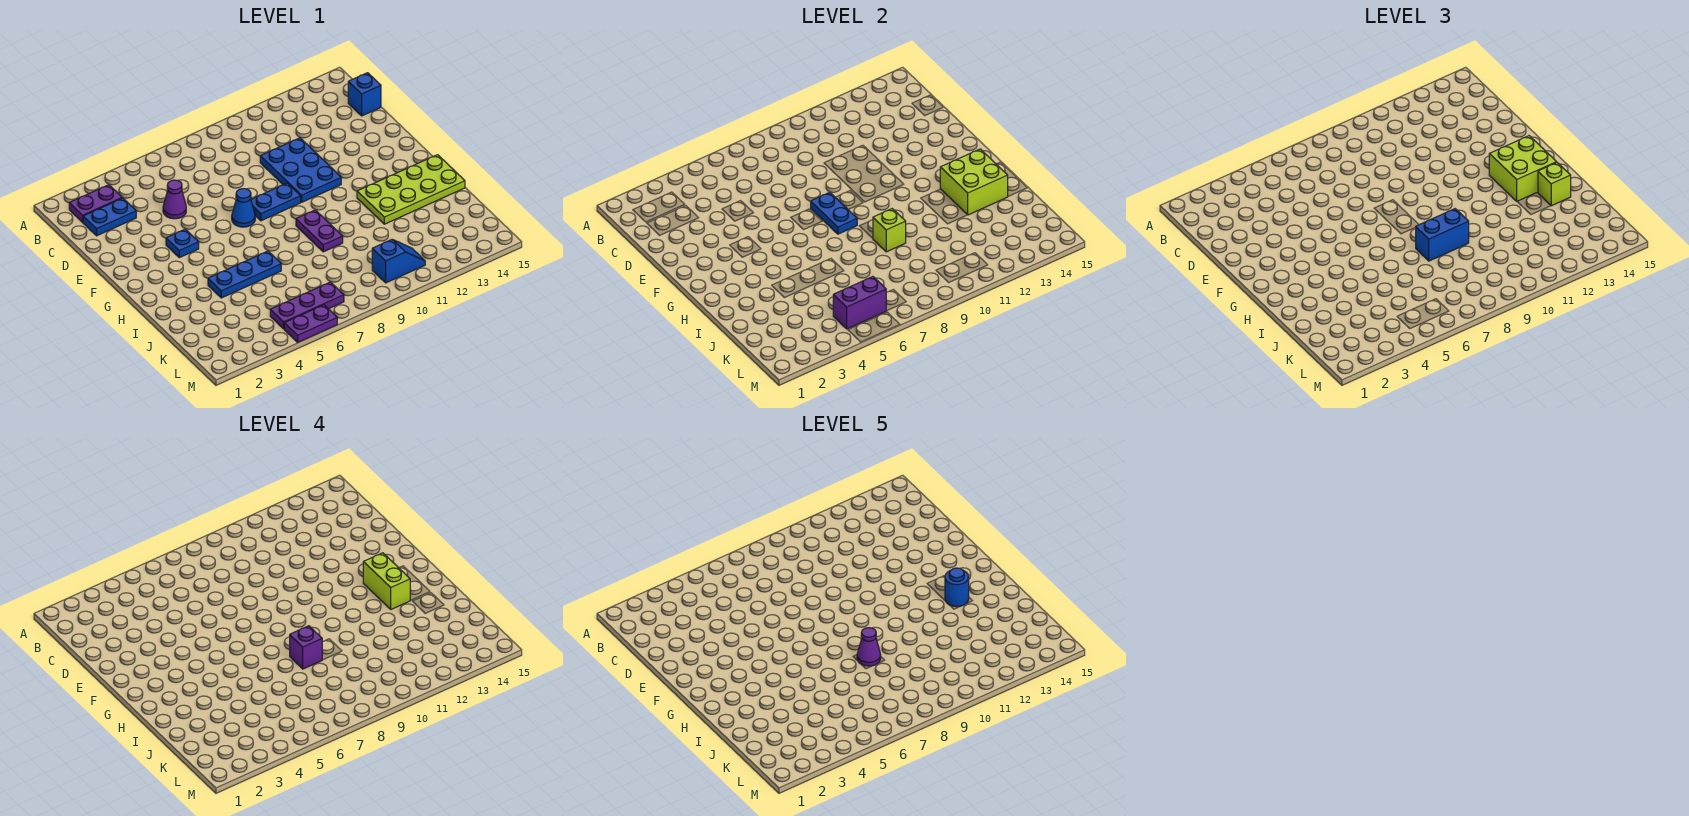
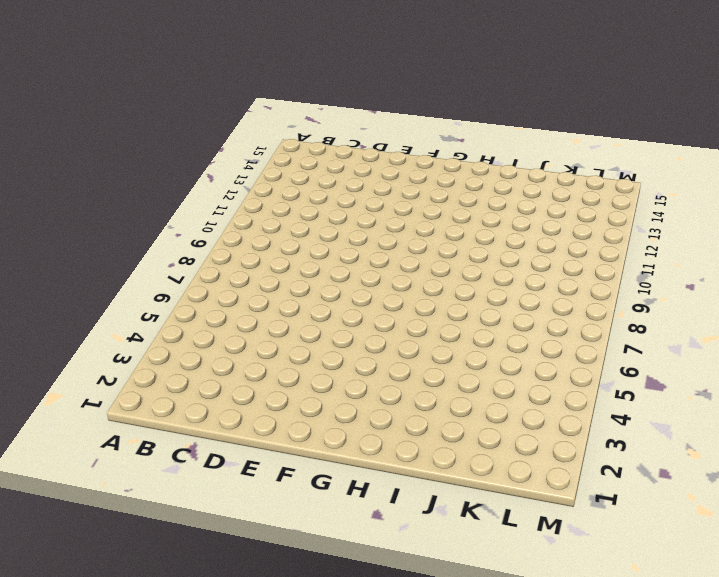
none -> purple 1x2 plate [69,185,122,222]
none -> blue 1x2 plate [83,198,136,236]
none -> blue 1x1 brick [348,73,381,116]

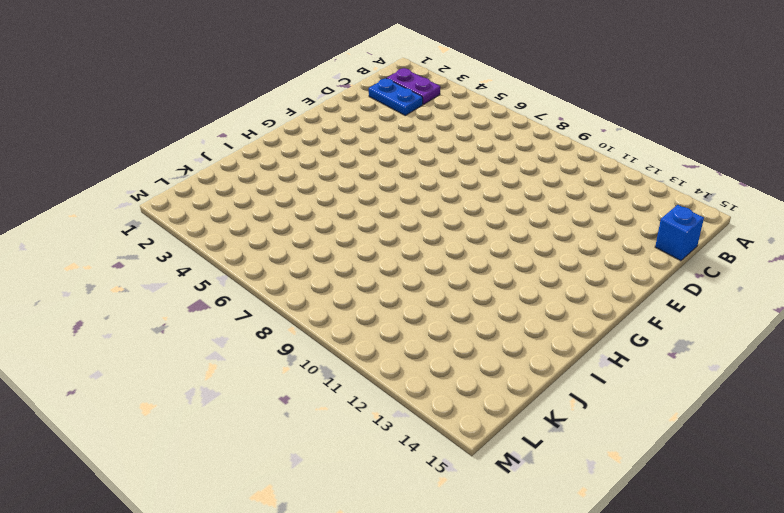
none -> purple 1x1 cone [163,180,186,219]
none -> blue 2x3 plate [260,138,341,202]
none -> blue 1x1 plate [166,229,199,258]

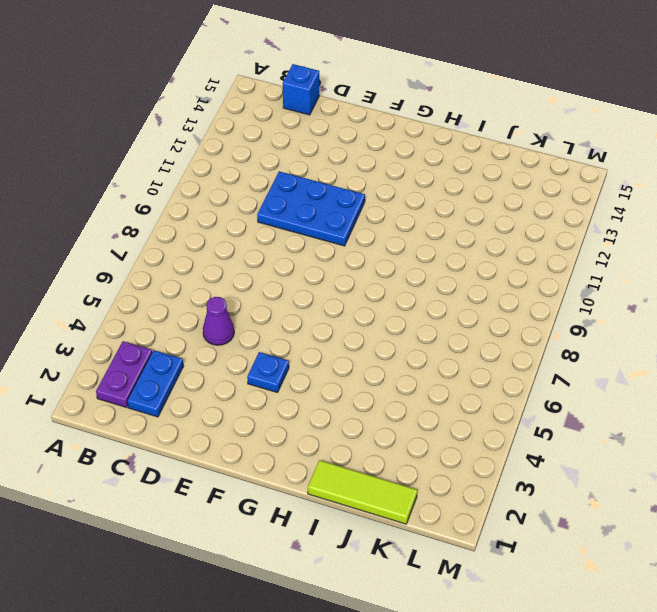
lime 1x3 tile [308,460,417,524] -> none
none -> blue 1x1 cone [232,189,255,227]
none -> blue 1x2 plate [251,183,301,221]
none -> purple 1x2 plate [296,210,343,252]

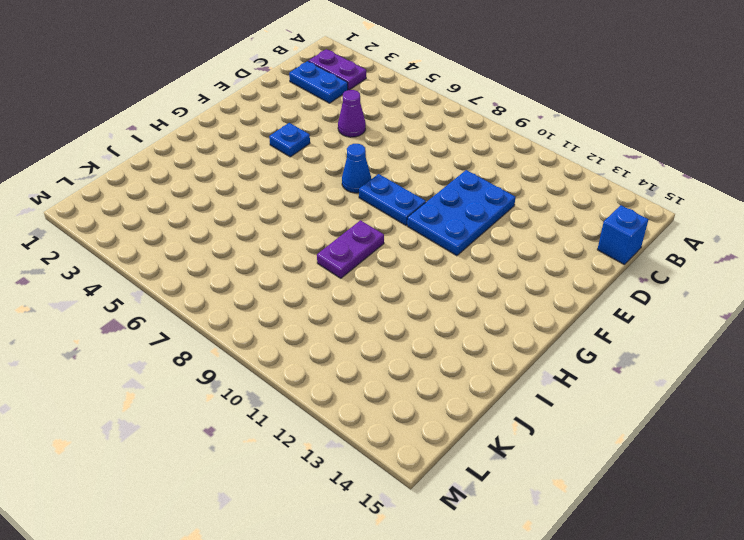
none -> lime 2x4 plate [357,155,465,224]
none -> blue 1x3 plate [208,251,281,298]
none -> purple 1x3 plate [270,282,344,329]

